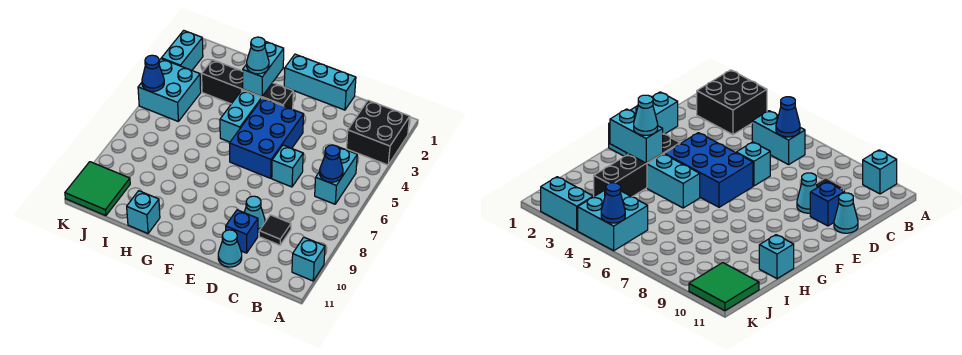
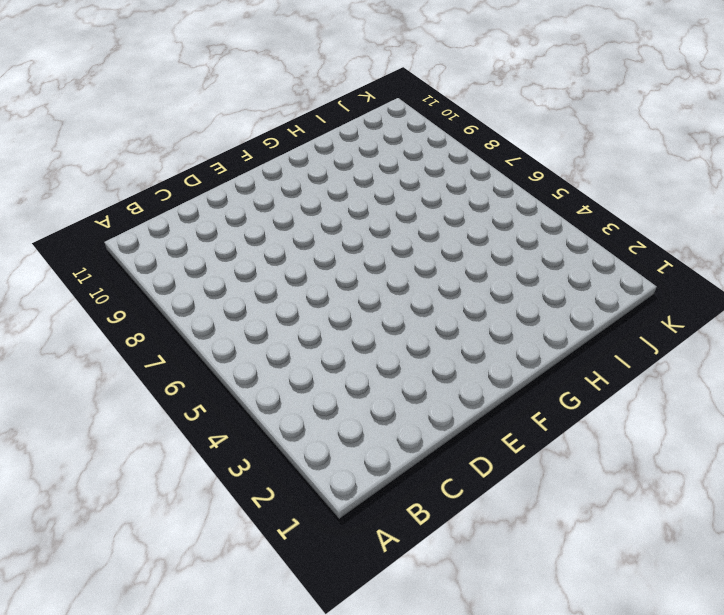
none -> black 2x2 brick [347,100,410,165]
none -> cyan 1x1 brick [292,237,325,281]
none -> cyan 1x2 brick [315,147,357,204]

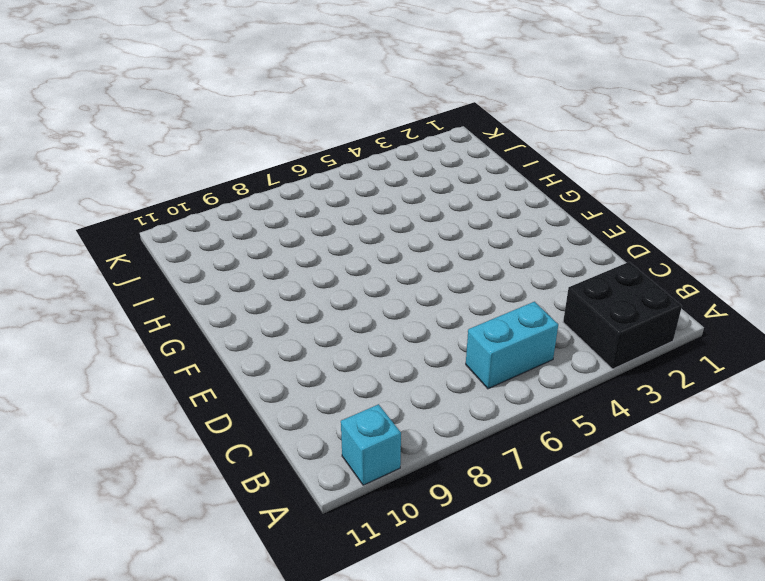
none -> black 1x1 tile [259,215,291,245]
none -> cyan 1x3 brick [284,54,356,110]
none -> cyan 1x1 brick [272,145,303,187]

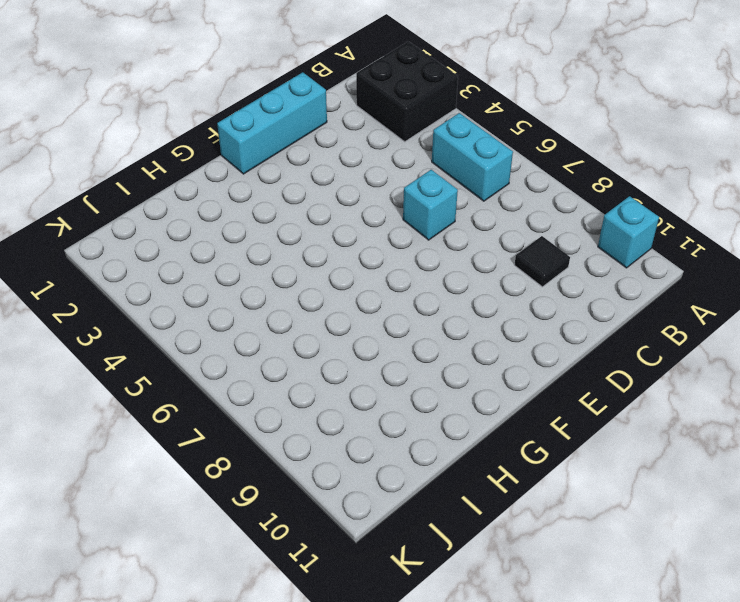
none -> cyan 1x1 cone [244,196,265,232]
none -> blue 1x1 brick [226,210,258,253]
none -> cyan 1x1 cone [218,230,242,267]

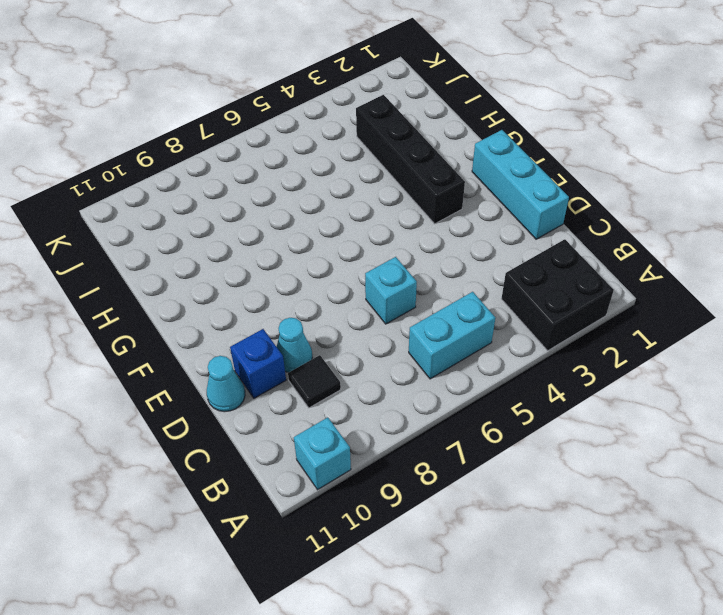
none -> blue 2x3 brick [230,98,304,178]
none -> cyan 1x2 brick [220,90,262,142]
none -> cyan 1x1 brick [127,191,160,233]

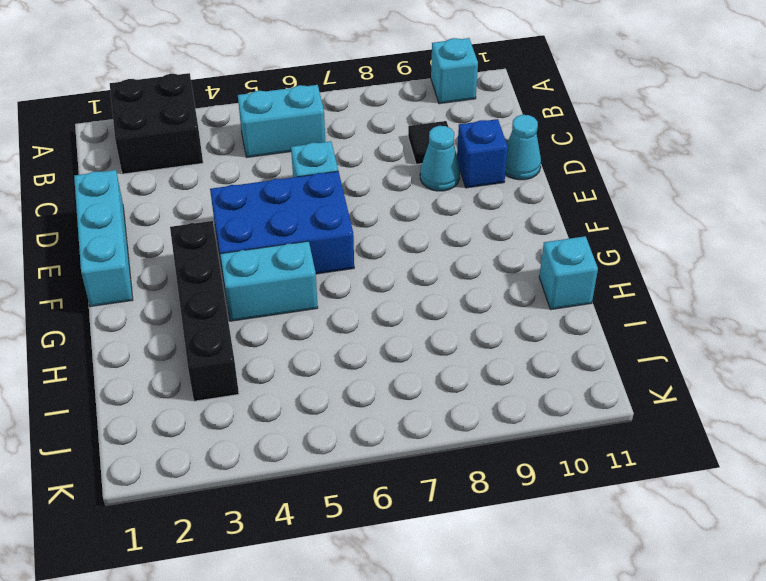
none -> cyan 2x2 brick [138,59,201,121]
none -> green 2x2 tile [65,162,130,216]
none -> cyan 1x2 brick [161,30,203,70]

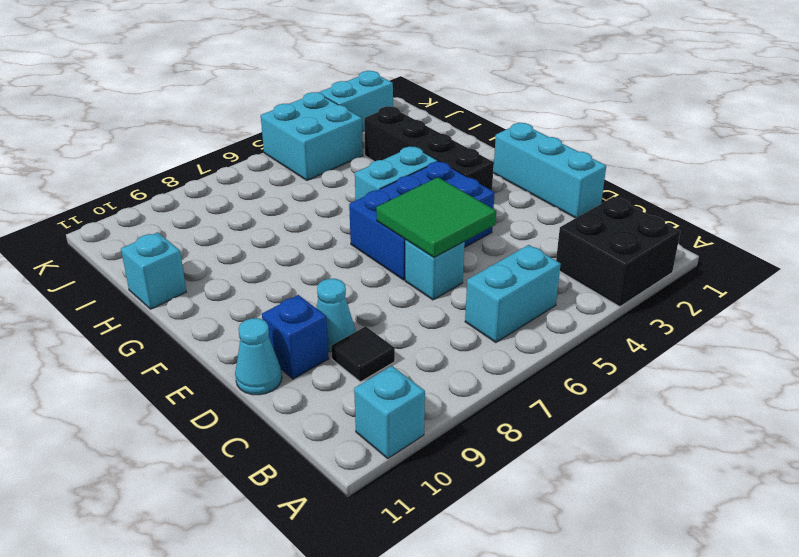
green 2x2 tile [376,177,496,258] -> green 2x2 tile moved to [65,162,130,216]
none -> blue 1x1 cone [320,145,343,182]
none -> cyan 1x2 brick [242,41,284,96]
none -> blue 1x1 cone [142,55,164,91]

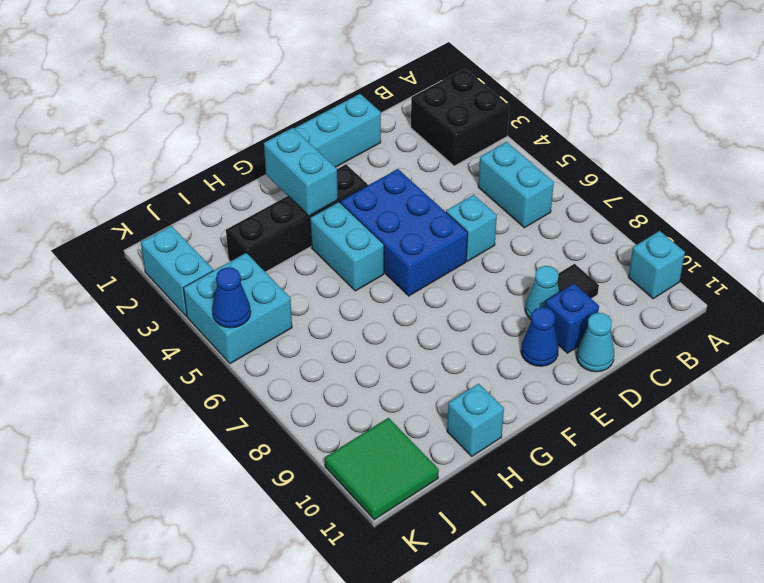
blue 1x1 cone [521,307,559,366] -> blue 1x1 cone moved to [320,145,343,182]
none -> cyan 1x1 cone [247,37,269,74]

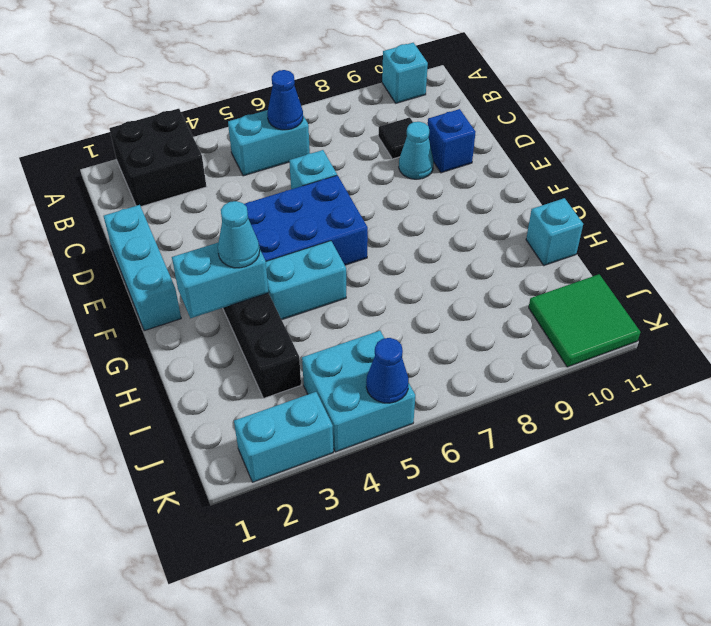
none -> cyan 1x1 cone [218,230,242,267]

